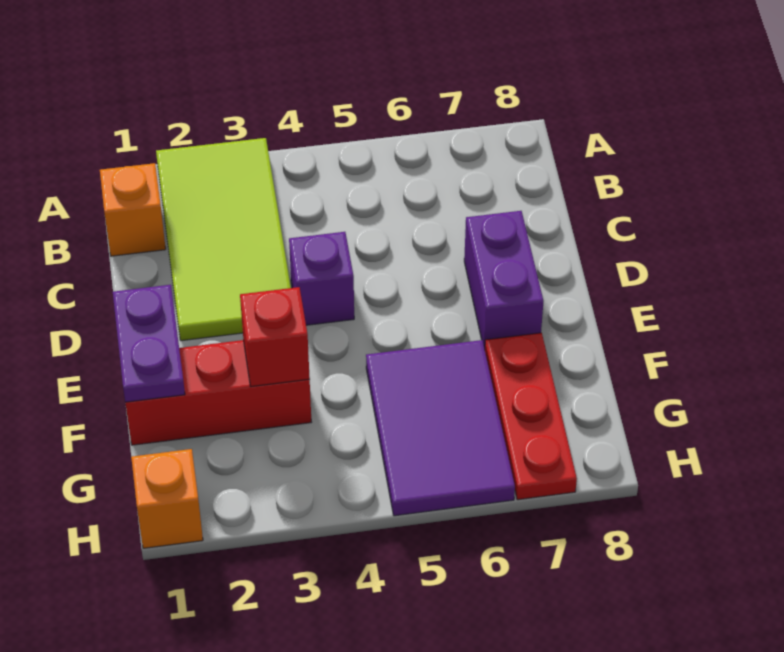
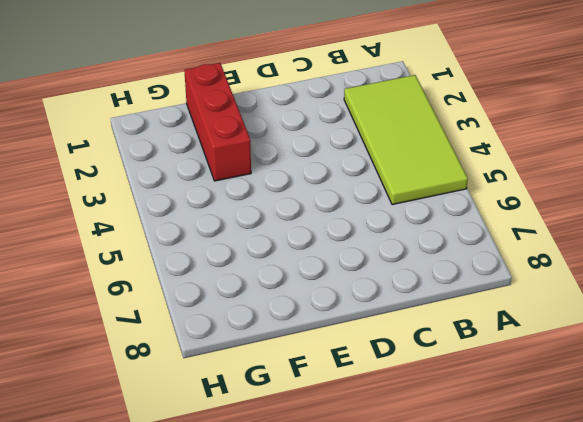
lime 2x4 tile [344,75,468,205] -> lime 2x4 tile turned to [156,138,291,341]
none -> orange 1x1 brick [100,163,166,256]
none -> purple 1x1 brick [289,232,354,325]

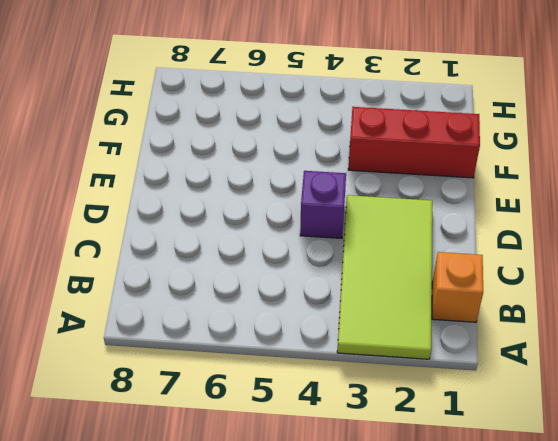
none -> purple 1x2 brick [464,211,544,349]
none -> purple 2x3 tile [366,340,515,516]

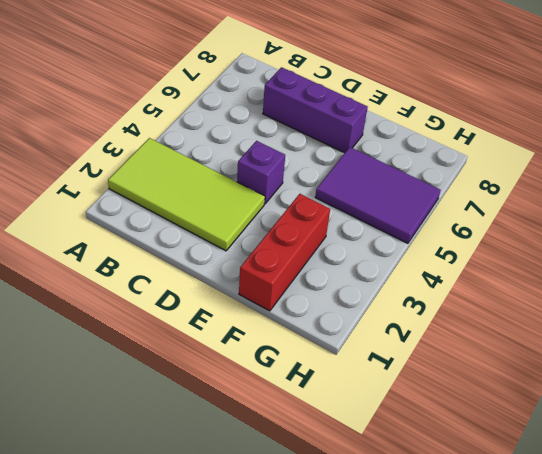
purple 1x3 brick [263,67,368,153] -> purple 1x2 brick [464,211,544,349]
none -> orange 1x1 brick [100,163,166,256]
none -> red 1x3 plate [485,333,577,500]

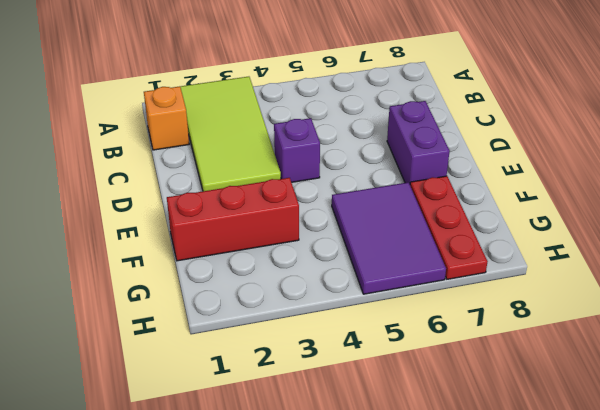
none -> orange 1x1 brick [131,449,203,548]
none -> purple 1x2 plate [113,285,185,402]

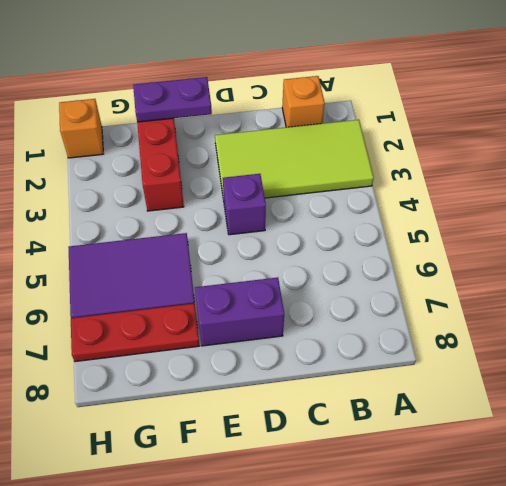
none -> red 1x1 brick [240,287,310,387]

